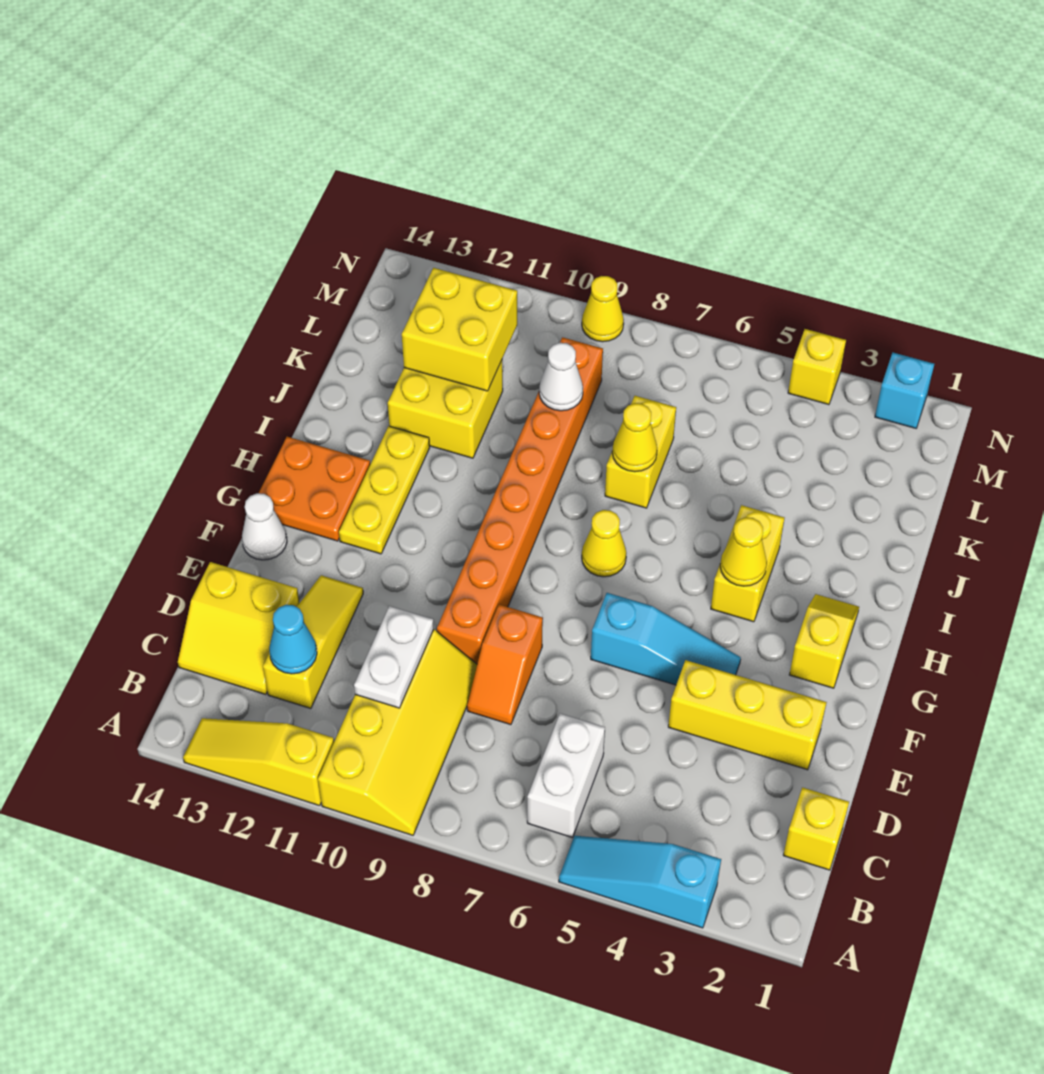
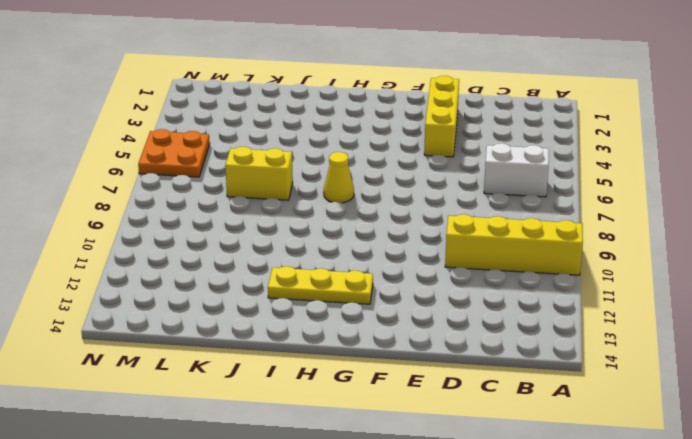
orange 2x2 plate [138,129,210,177] -> orange 2x2 plate moved to [259,437,370,541]
none -> cyan 1x3 slope [559,836,721,928]
none -> yellow 1x3 slope [183,718,334,806]
none -> yellow 1x1 brick [783,787,849,870]

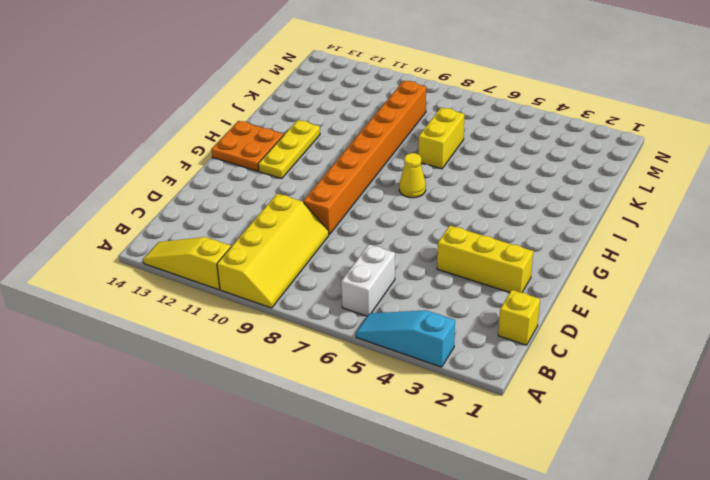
none -> yellow 1x3 slope [263,575,363,709]
none -> yellow 2x2 slope [178,562,299,695]
none -> orange 1x2 slope [467,605,543,725]

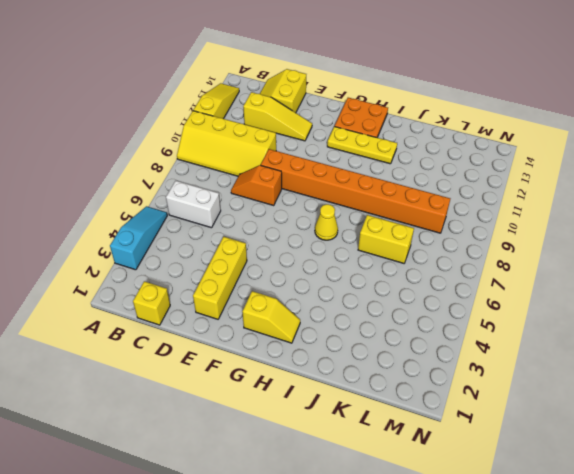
none -> cyan 1x3 slope [591,593,741,685]
none -> white 1x1 cone [242,493,287,560]
none -> yellow 1x2 brick [711,505,784,622]

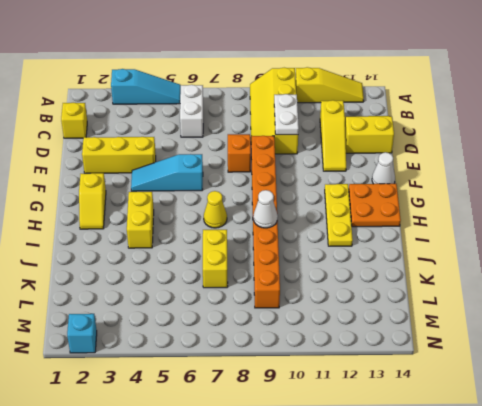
white 1x1 cone [253,190,278,228] -> white 1x1 cone moved to [539,343,583,411]
none -> yellow 2x2 brick [388,360,503,458]
none -> yellow 1x1 brick [788,329,846,405]
none -> yellow 1x1 cone [582,276,624,342]

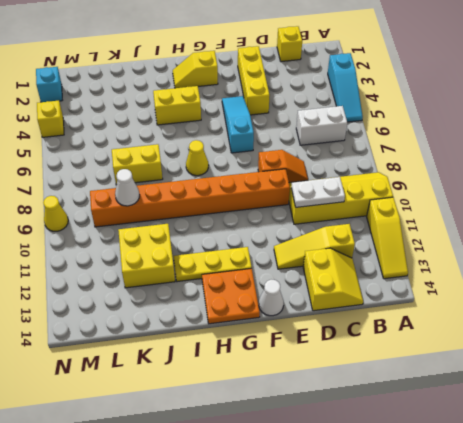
none -> cyan 1x1 cone [269,605,317,674]
none -> yellow 1x1 cone [720,517,767,586]
none -> yellow 1x1 cone [612,403,657,472]

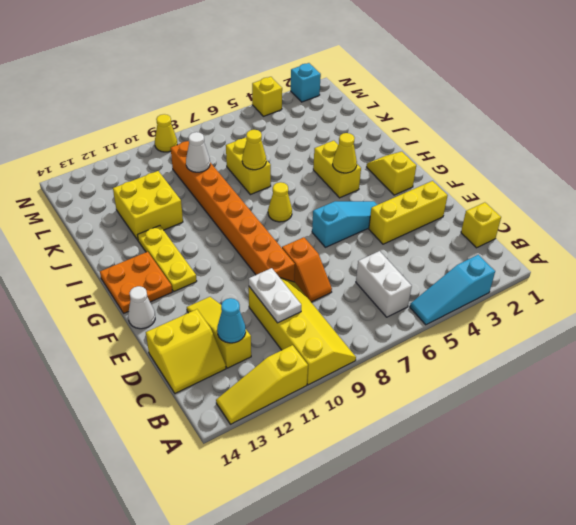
none -> yellow 2x2 brick [402,268,517,391]

